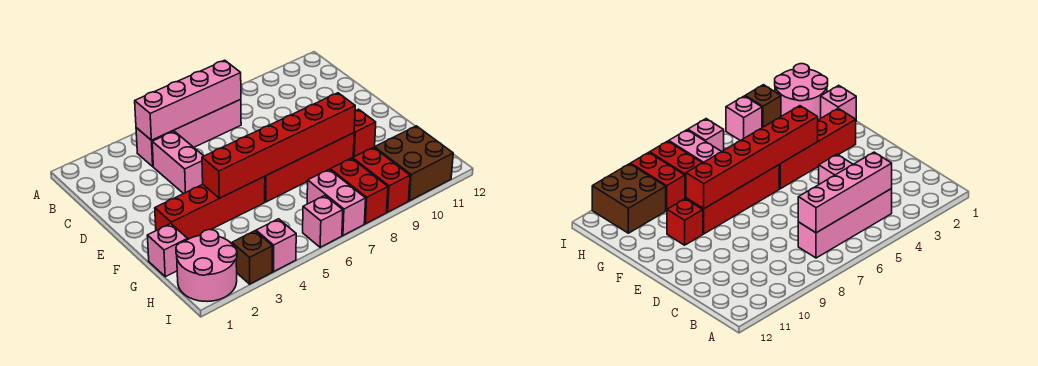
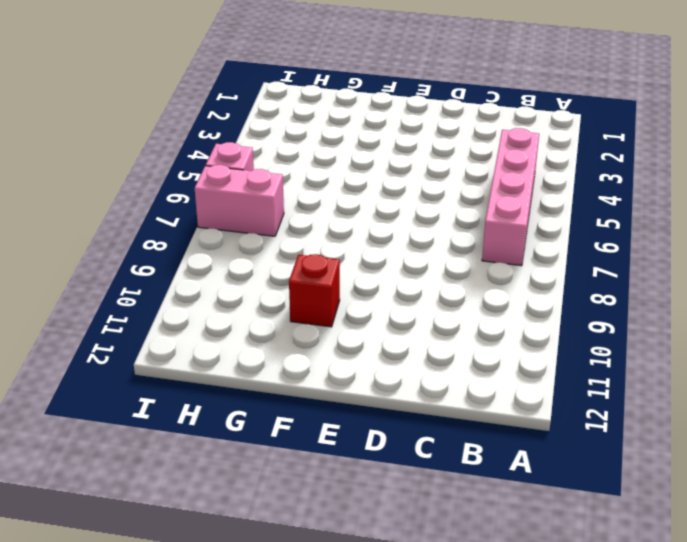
none -> pink 1x2 brick [152,131,203,194]
none -> red 1x4 brick [155,176,265,239]
none -> red 1x4 brick [265,133,354,202]

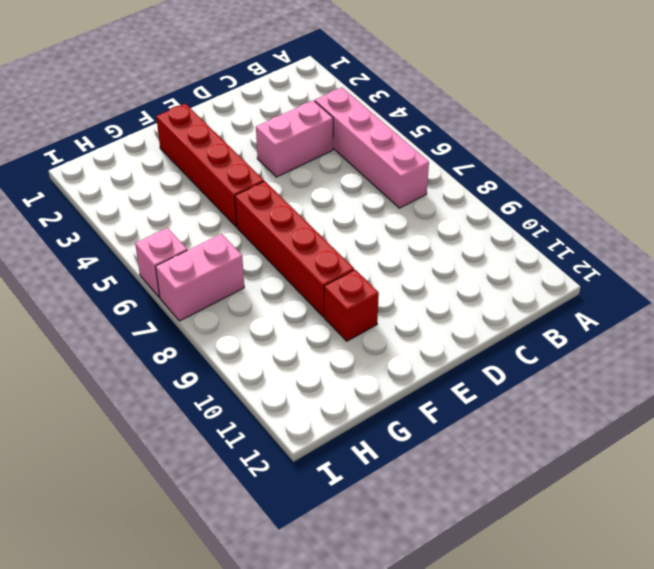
none -> pink 1x1 brick [147,224,188,277]
none -> pink 2x2 round brick [176,230,237,302]
none -> red 1x2 brick [330,158,388,224]

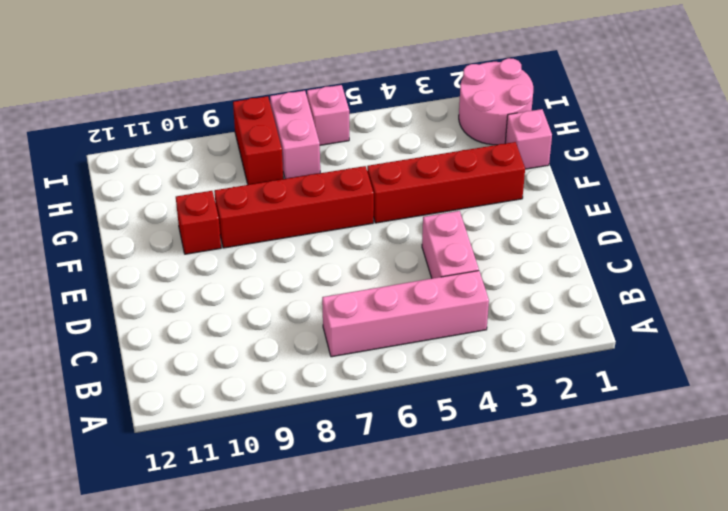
none -> red 1x2 brick [353,147,410,212]
none -> brown 2x2 brick [374,126,453,201]
none -> brown 1x1 brick [232,231,273,284]

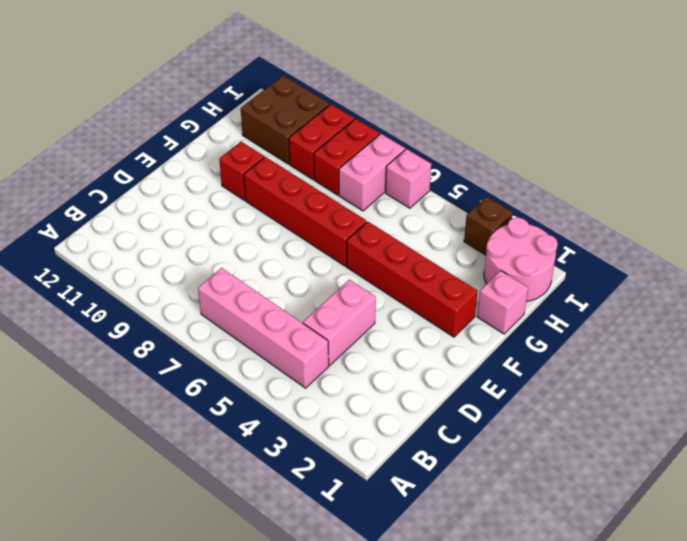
none -> pink 1x1 brick [256,219,296,272]
none -> pink 1x4 brick [135,60,241,140]
none -> red 1x6 brick [202,93,355,198]

